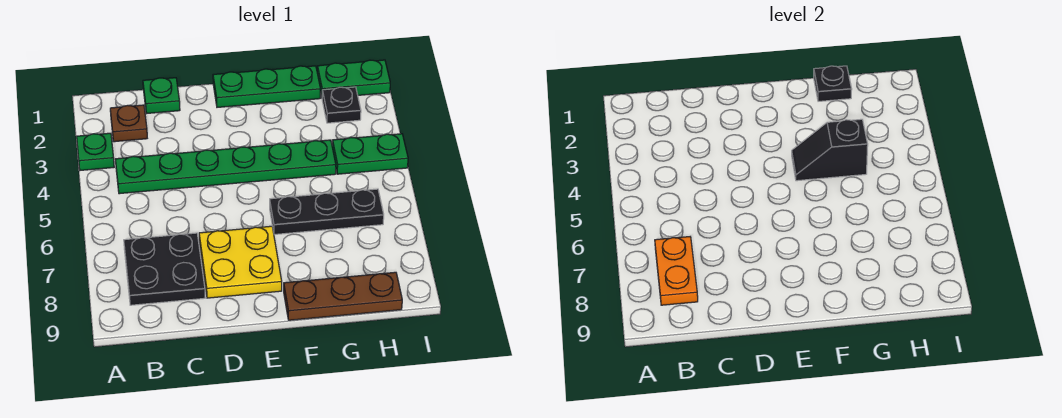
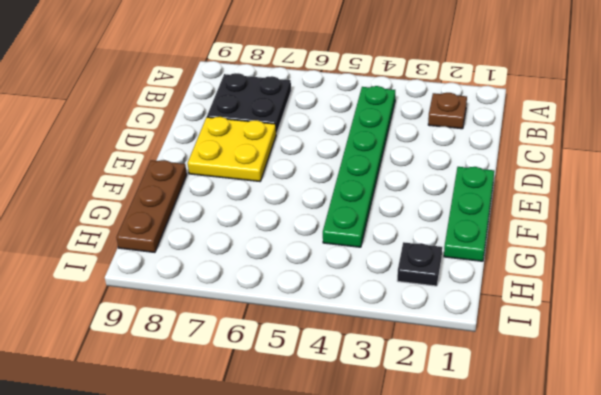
none -> green 1x1 plate [77,133,114,170]
none -> green 1x1 plate [143,78,180,113]
none -> black 1x3 plate [270,189,384,234]

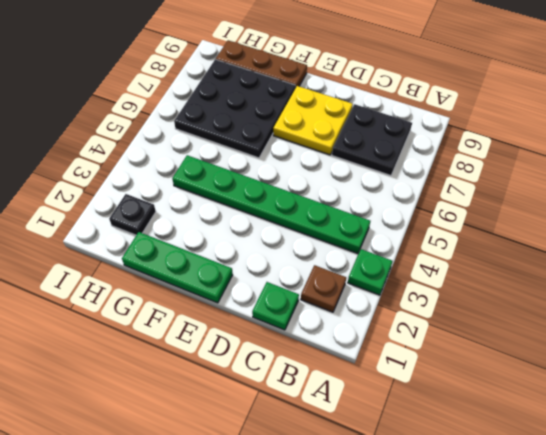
black 3x3 plate [174,59,296,158] -> black 1x3 plate [270,189,384,234]
none -> green 1x2 plate [317,60,390,96]
none -> green 1x2 plate [332,134,408,174]
none -> orange 1x2 plate [655,237,698,305]

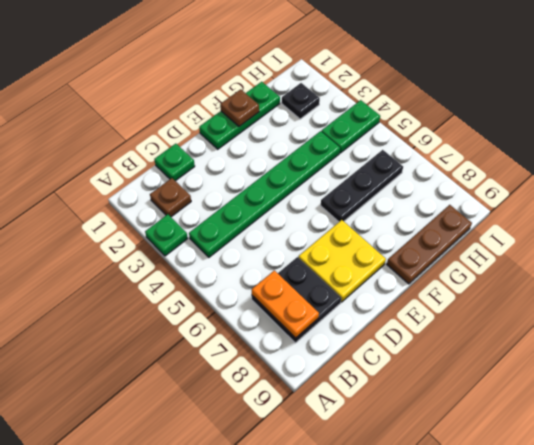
brown 1x1 plate [220,89,259,126] -> none
none -> green 1x2 plate [317,60,390,96]
none -> black 1x2 slope [792,119,868,181]
none -> black 1x1 plate [814,66,852,101]

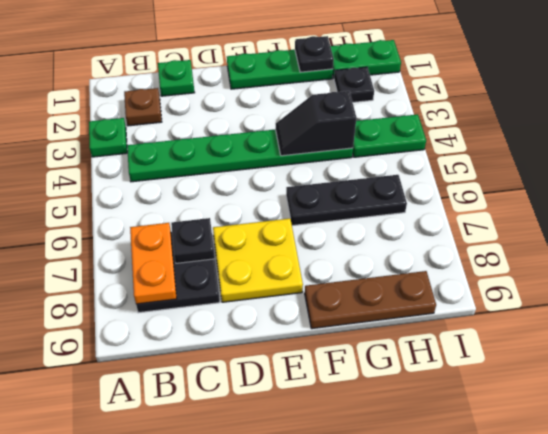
black 1x1 plate [171,218,215,263] -> none

